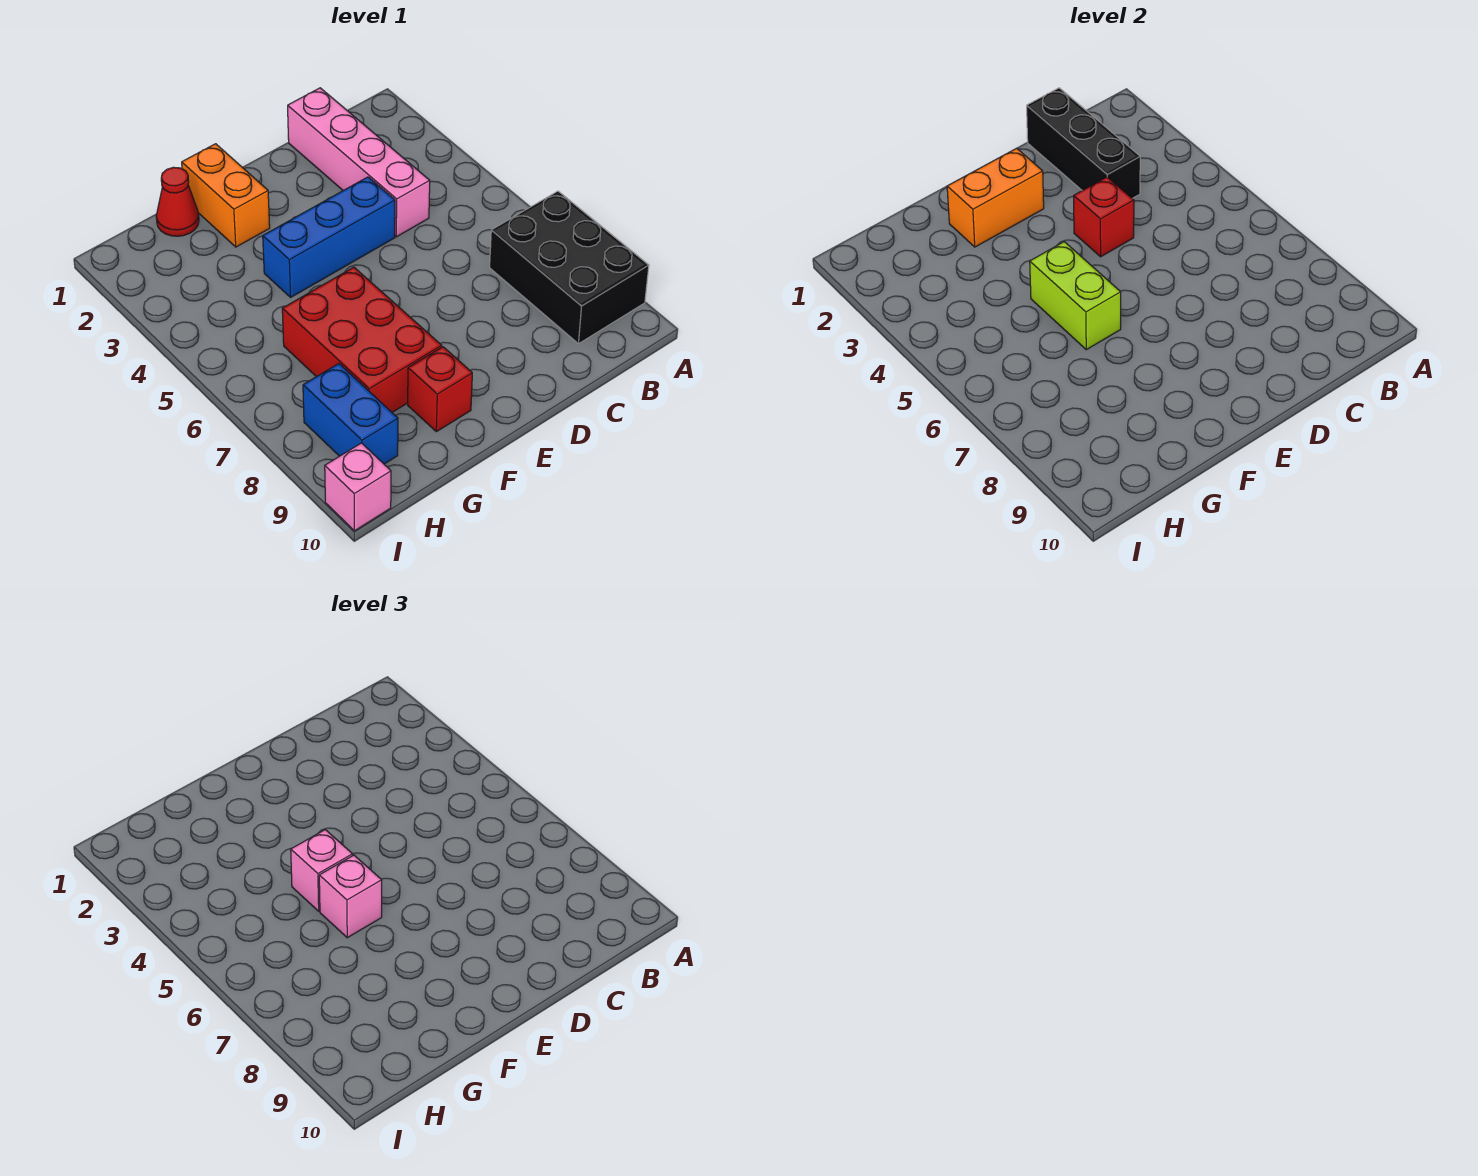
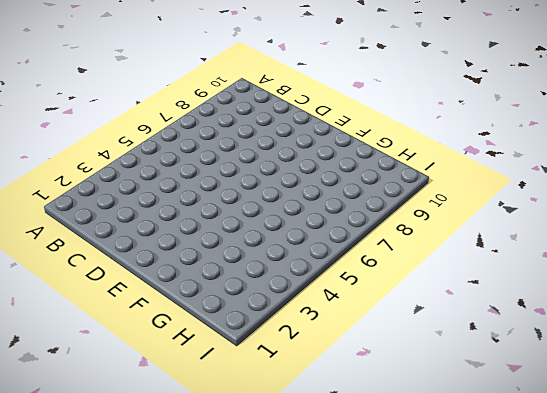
none -> black 2x3 brick [490,191,649,344]
none -> pink 1x4 brick [288,88,430,237]
none -> blue 1x3 brick [263,177,395,297]

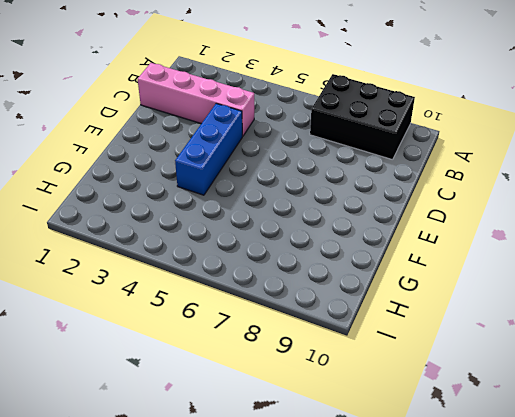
none -> orange 1x2 brick [182,144,270,247]
none -> red 2x3 brick [282,267,442,412]
none -> red 1x1 brick [408,347,472,432]

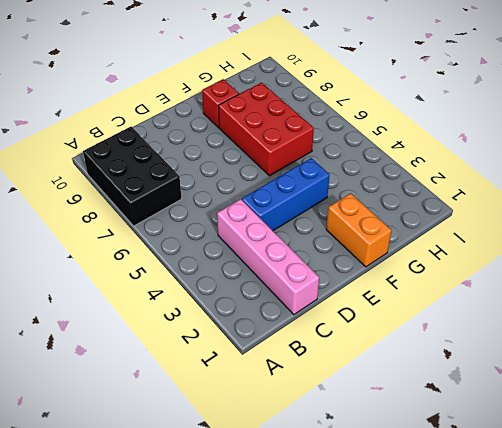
none -> red 1x1 cone [156,167,199,236]
none -> blue 1x2 brick [303,364,398,464]
none -> pink 1x1 brick [325,443,391,531]

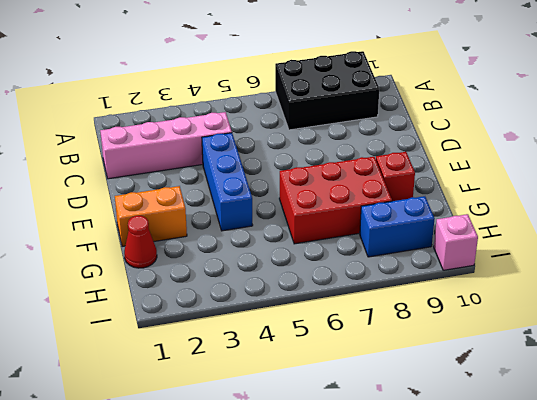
none -> black 1x3 brick [1027,88,1140,198]
none -> red 1x1 brick [1074,177,1134,257]
none -> orange 1x2 brick [947,148,1044,247]

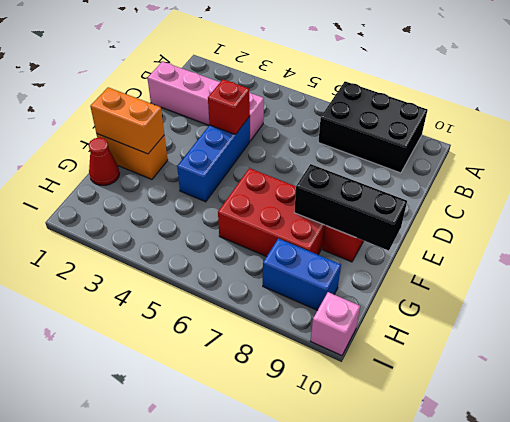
orange 1x2 brick [90,87,164,154] -> orange 1x2 brick turned to [947,148,1044,247]
black 1x3 brick [294,164,407,251] -> black 1x3 brick moved to [1027,88,1140,198]
none -> lime 1x2 brick [1030,242,1121,350]
none -> pink 1x1 brick [291,830,353,911]
none -> pink 1x1 brick [319,855,382,938]

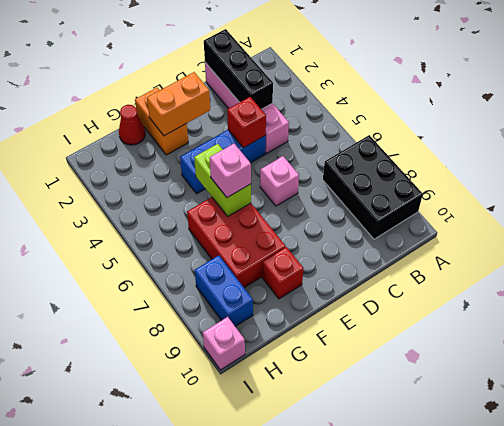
pink 1x1 brick [260,156,299,206] -> pink 1x1 brick moved to [291,830,353,911]

